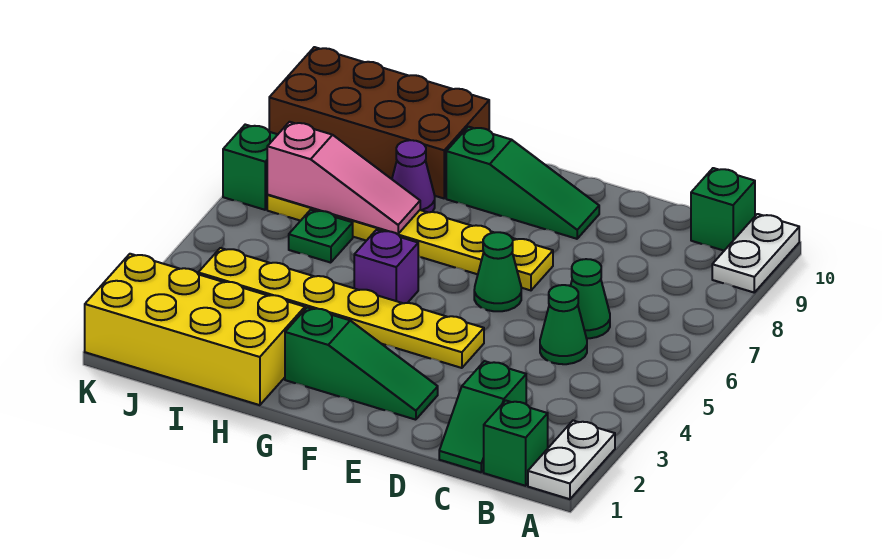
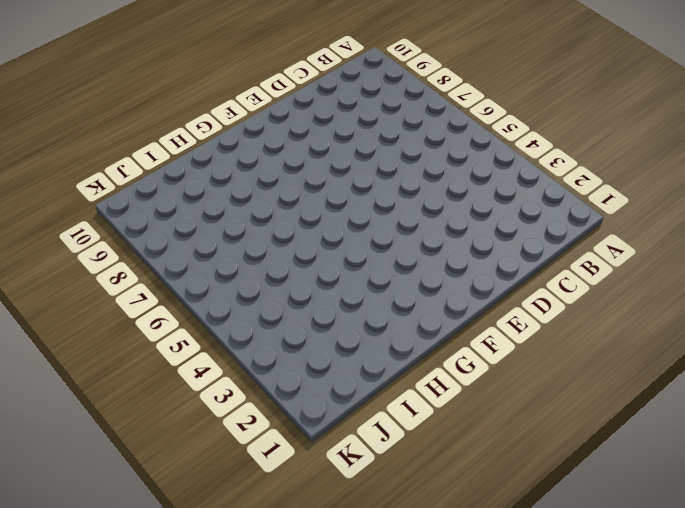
none -> white 1x2 plate [528,421,615,499]
none -> white 1x2 plate [712,214,799,292]
none -> green 1x1 brick [484,400,548,486]

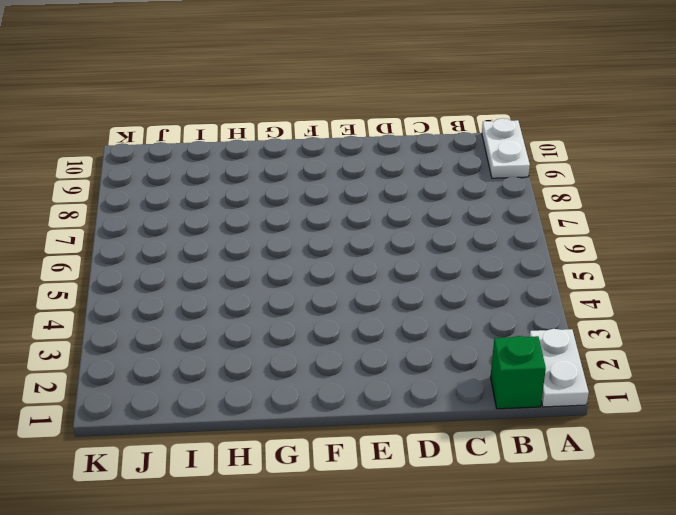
none -> green 1x1 brick [691,168,755,251]
none -> green 1x2 slope [439,361,526,472]
none -> green 1x1 cone [540,285,587,364]

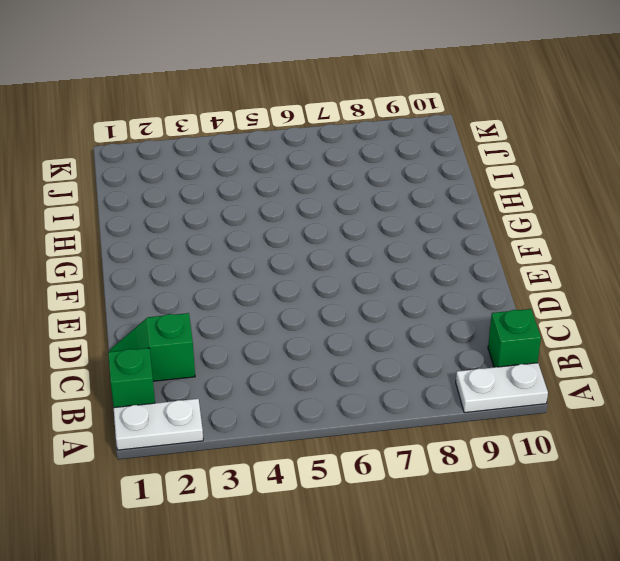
none -> green 1x1 cone [540,285,587,364]
none -> green 1x1 cone [571,259,610,338]
none -> green 1x3 slope [285,307,438,420]

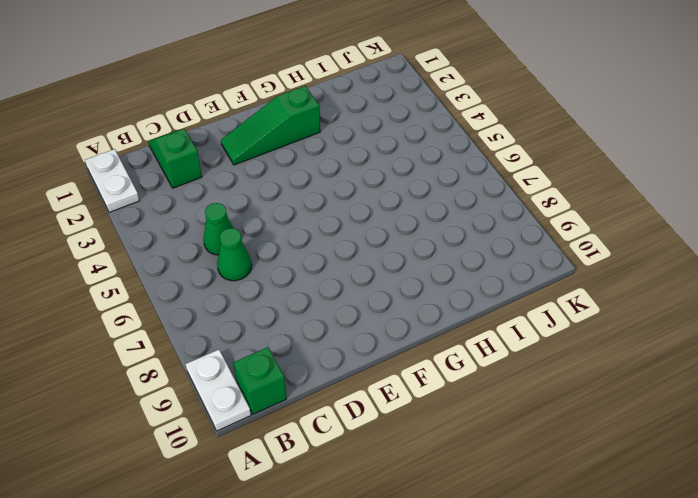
none -> green 1x1 brick [484,400,548,486]
none -> yellow 1x6 plate [198,248,484,368]
none -> green 1x1 cone [474,232,521,311]

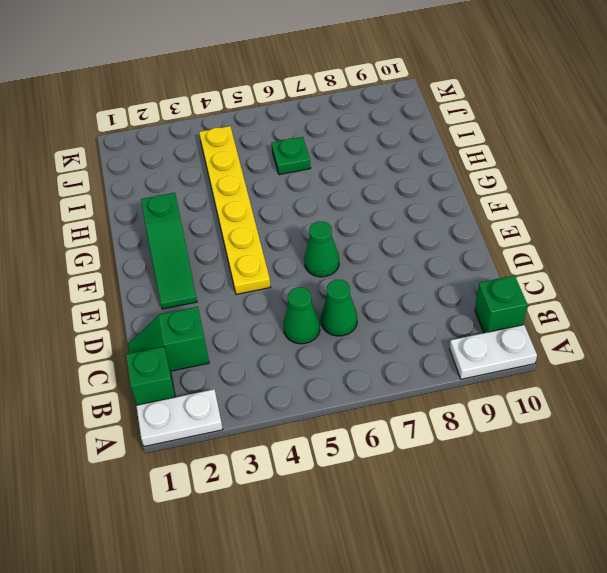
none -> yellow 1x6 plate [267,195,553,290]
none -> green 1x3 slope [446,127,599,239]
none -> purple 1x1 brick [354,230,418,303]

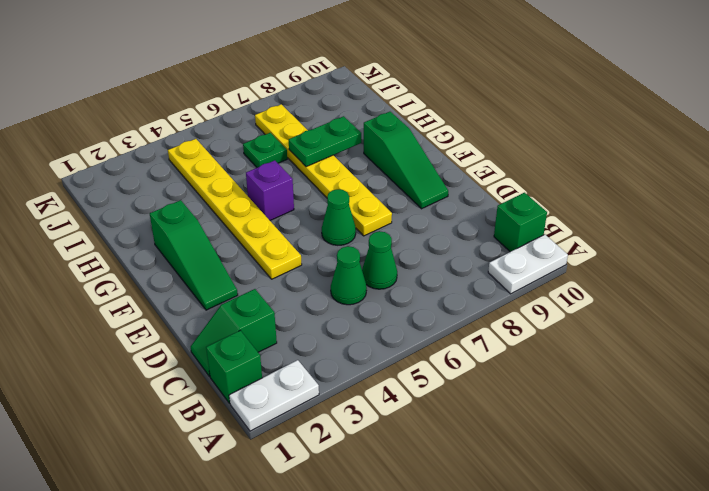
green 1x2 plate [289,116,361,167] -> pink 1x3 slope [267,122,420,234]
none -> yellow 2x4 brick [85,254,305,405]
none -> purple 1x1 cone [392,140,435,212]
none -> brown 2x4 brick [269,47,489,198]

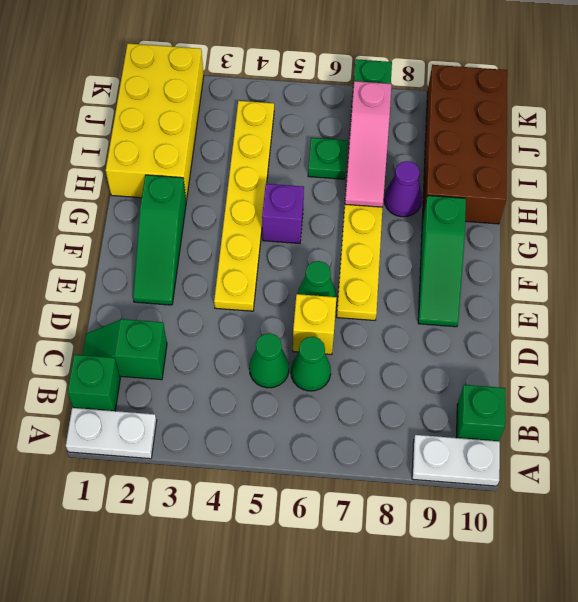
yellow 1x1 brick [293,294,336,354] -> none

